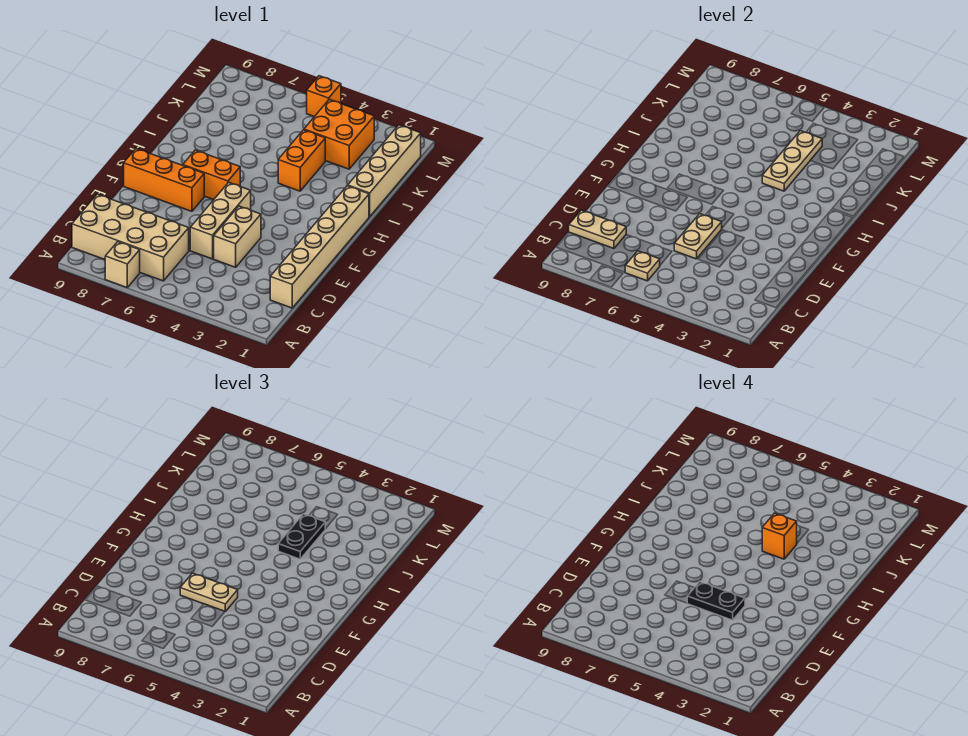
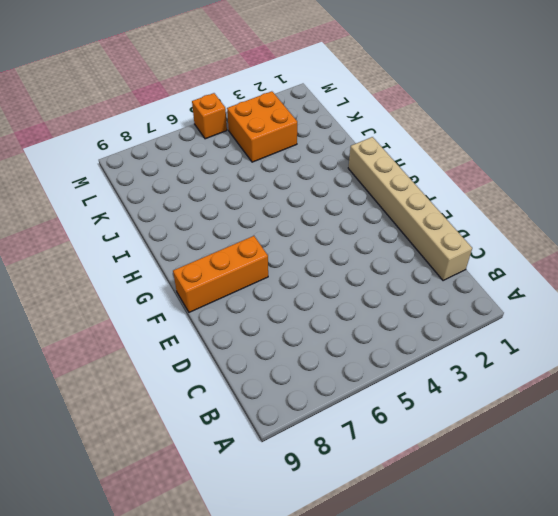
none -> tan 1x1 brick [105,242,140,288]
none -> tan 2x4 brick [72,194,189,281]
none -> tan 1x2 brick [214,206,261,267]

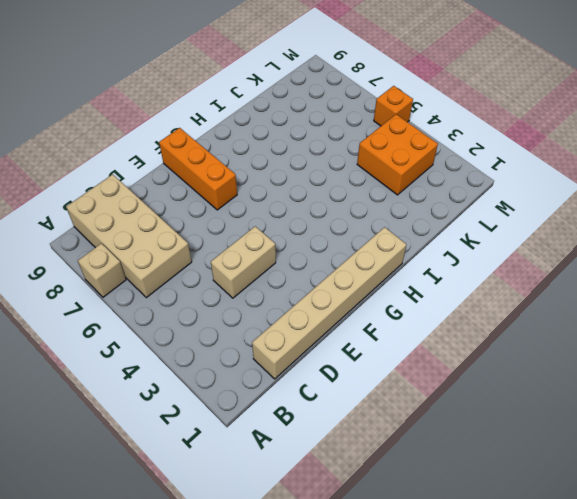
none -> tan 1x3 brick [190,182,251,259]
none -> orange 1x2 brick [183,150,240,200]
none -> tan 1x4 brick [348,125,421,217]

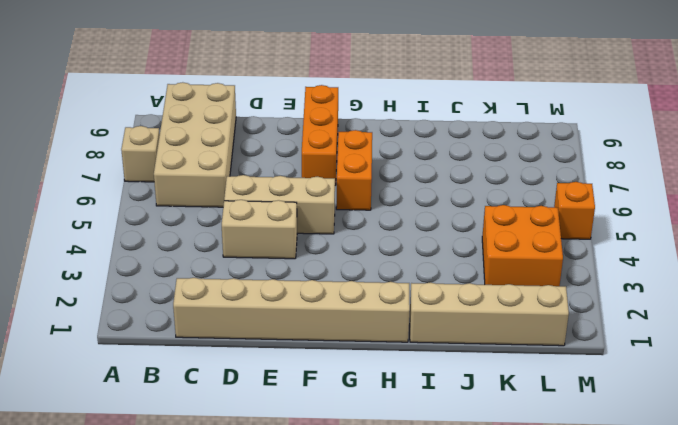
none -> orange 1x2 brick [278,130,325,191]
none -> tan 1x1 plate [625,251,660,281]
none -> tan 1x2 plate [569,210,626,248]

